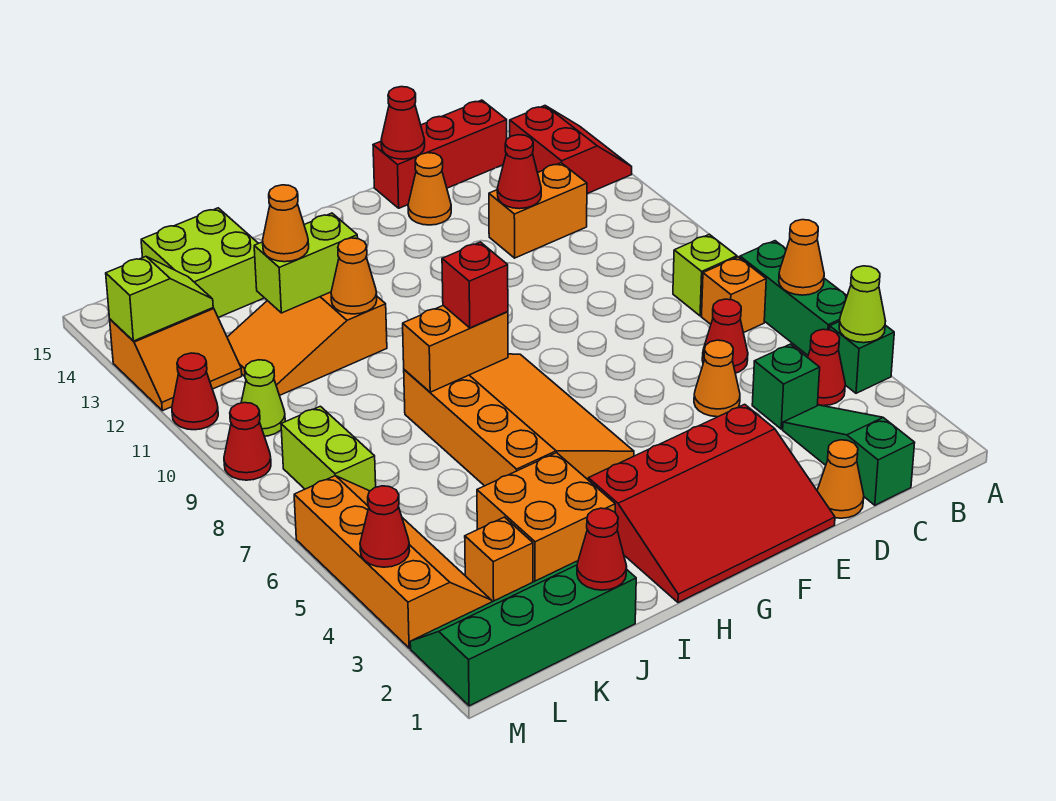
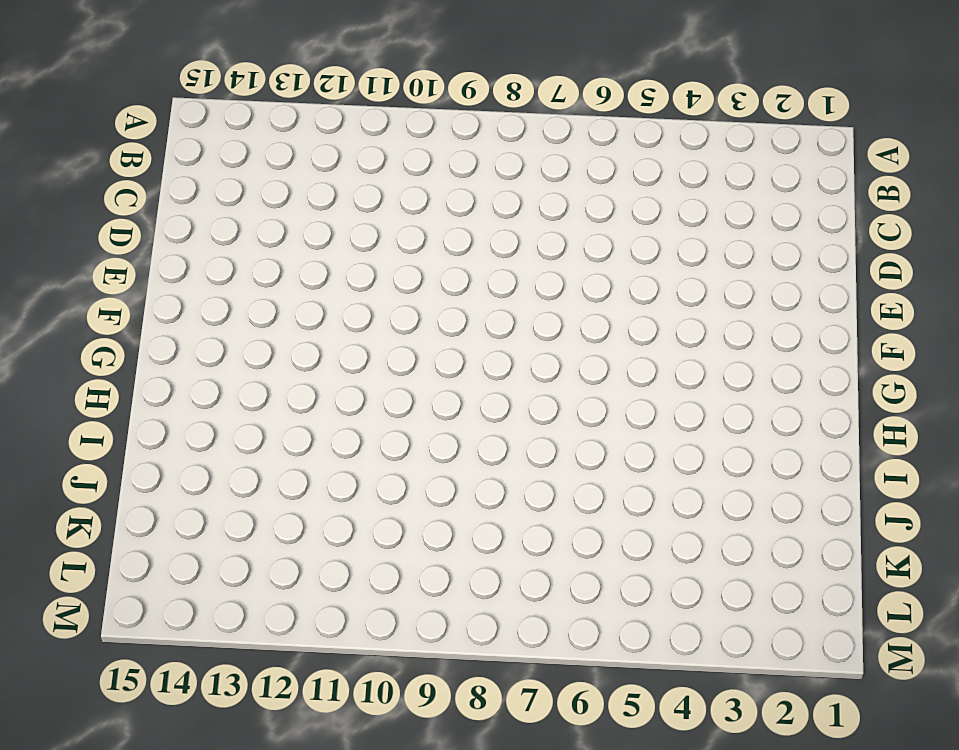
none -> green 1x1 brick [830,321,894,393]
none -> green 1x3 brick [740,241,847,355]
none -> red 2x2 slope [510,106,632,194]
none -> red 1x1 cone [808,329,845,406]

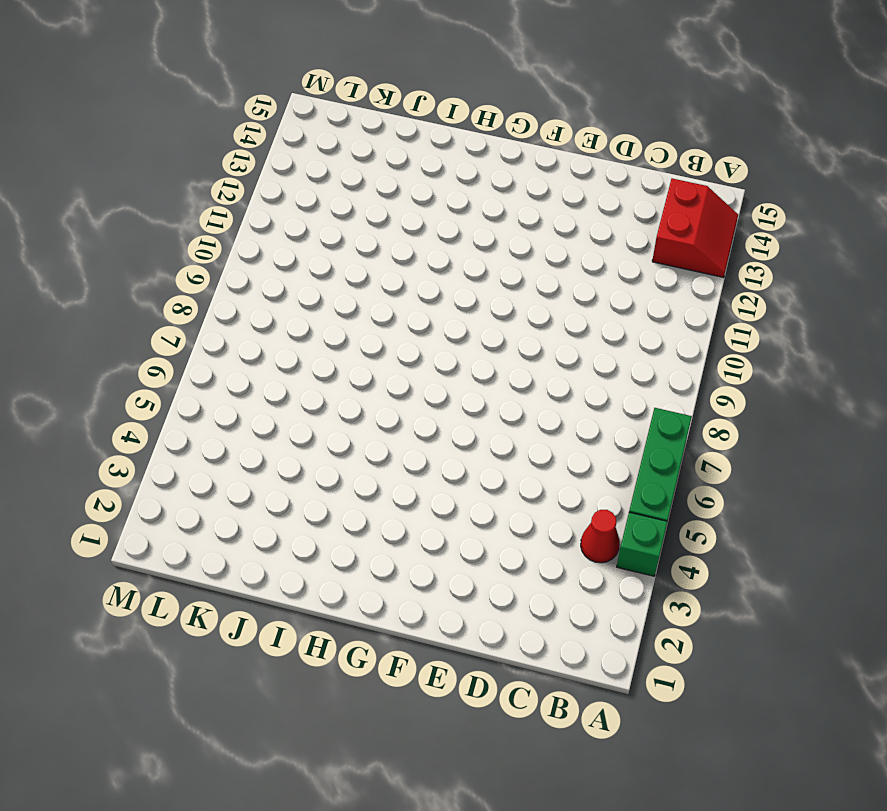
none -> orange 1x1 brick [702,257,766,333]
none -> lime 1x1 brick [673,234,737,316]
none -> green 1x3 slope [783,405,915,505]
none -> green 1x1 brick [752,344,820,429]

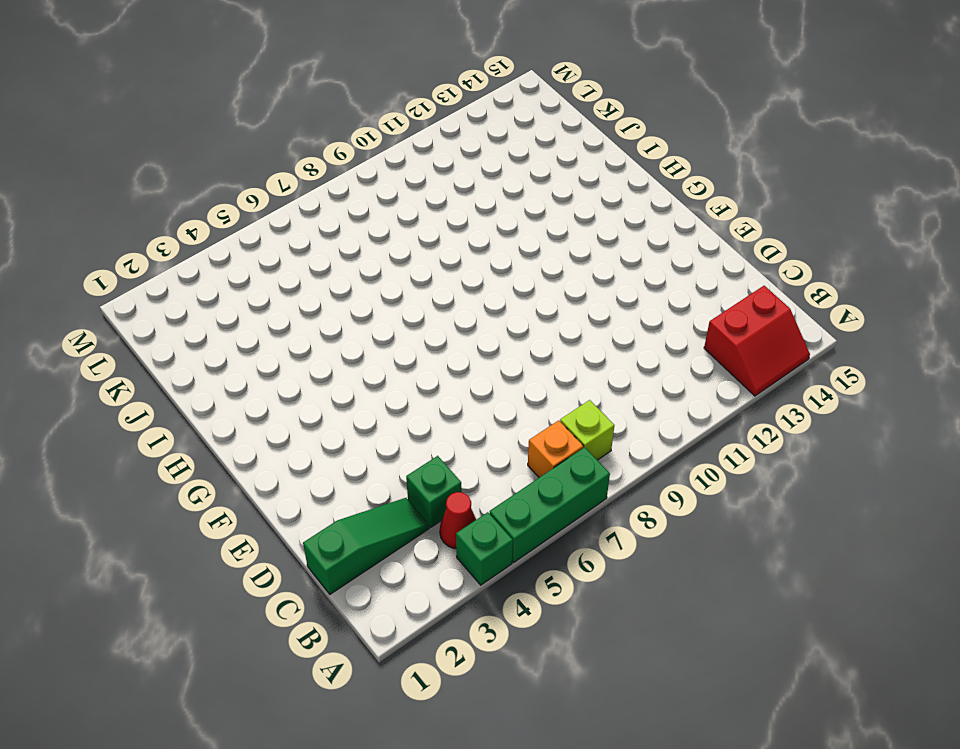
none -> red 1x1 cone [702,299,748,373]
none -> orange 1x2 brick [489,163,587,258]
none -> red 1x3 brick [373,100,507,208]
none -> orange 1x1 cone [817,440,864,518]

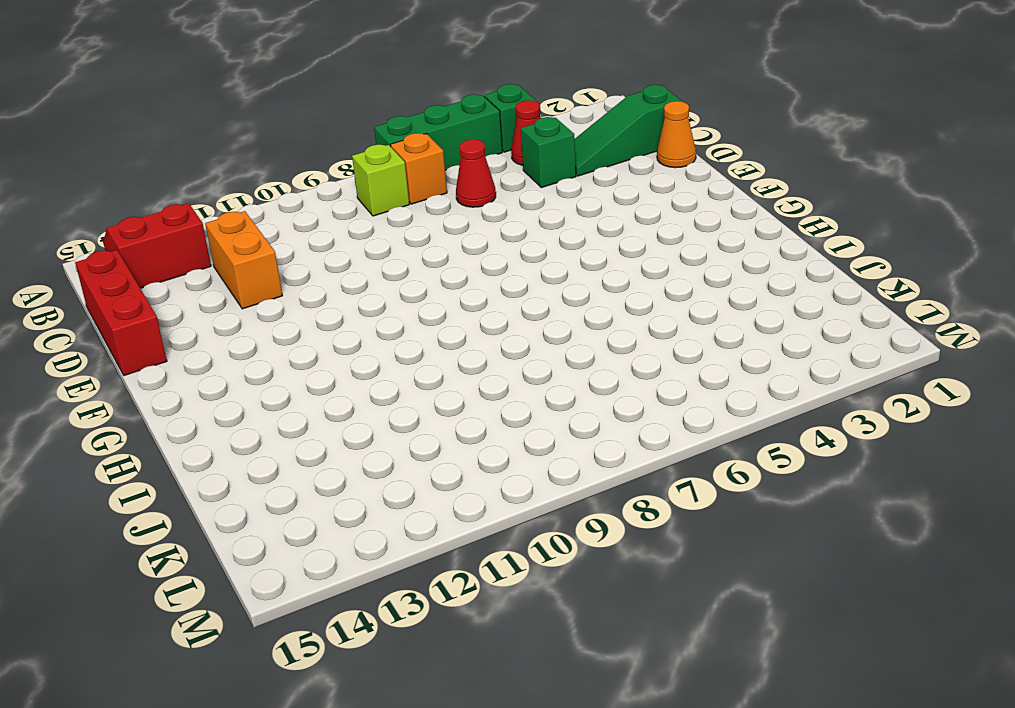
none -> orange 1x1 cone [694,340,740,417]
none -> red 3x4 slope [588,404,835,603]
none -> orange 1x1 cone [408,153,451,225]
none -> orange 3x4 slope [404,354,634,486]

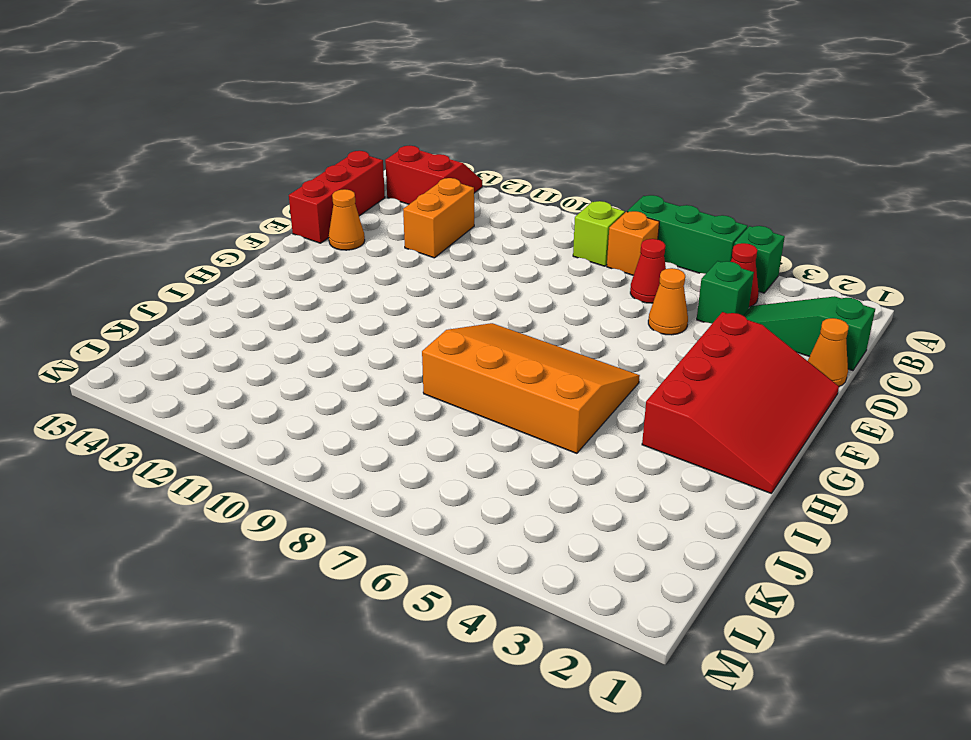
none -> orange 2x2 brick [477,453,615,582]
none -> orange 2x3 slope [227,292,387,395]
none -> green 2x4 slope [410,561,636,706]
none -> lime 2x2 brick [141,208,264,318]

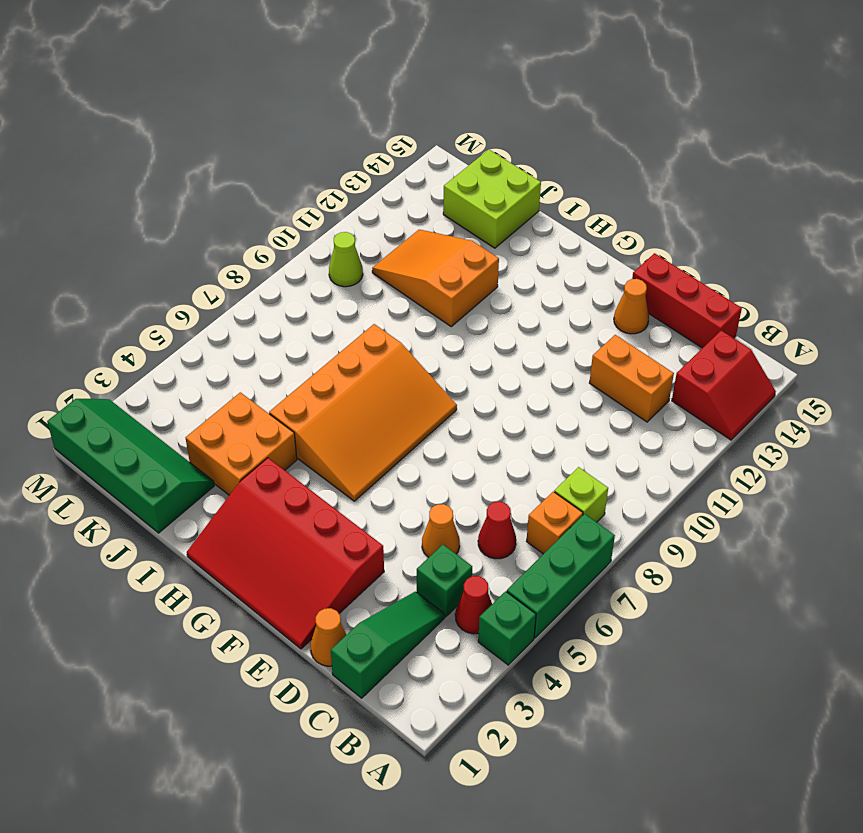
none -> orange 1x1 brick [465,517,533,602]
none -> orange 2x4 slope [294,476,492,648]
none -> lime 1x2 brick [281,406,376,491]
none -> orange 2x2 slope [110,308,242,411]

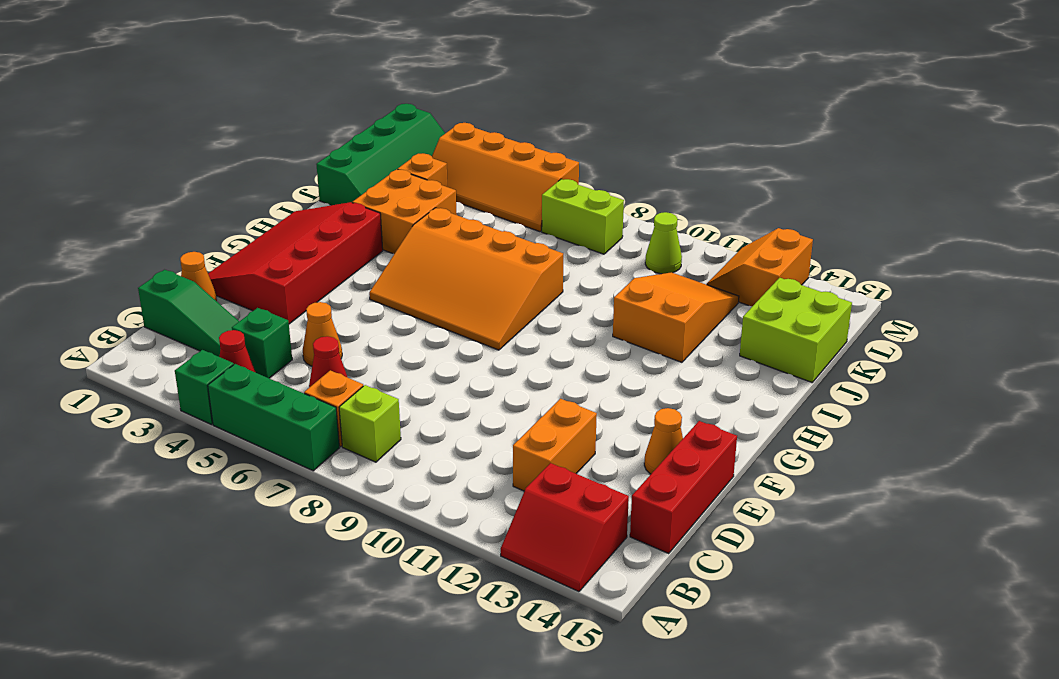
none -> red 1x1 cone [224,403,271,480]
none -> red 1x1 cone [172,353,218,430]
none -> lime 1x1 cone [839,266,885,343]
none -> orange 1x1 cone [779,220,824,295]

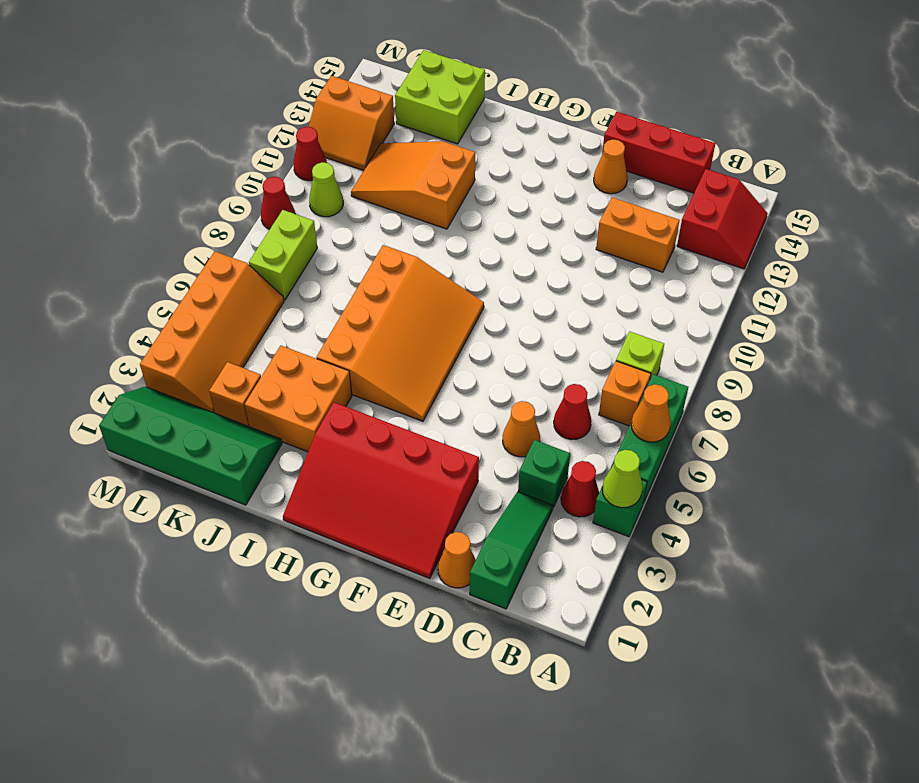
none -> red 1x1 cone [497,135,541,209]
none -> red 1x1 cone [381,87,425,159]
none -> orange 1x2 brick [403,306,508,392]
none -> orange 1x1 cone [331,238,377,314]

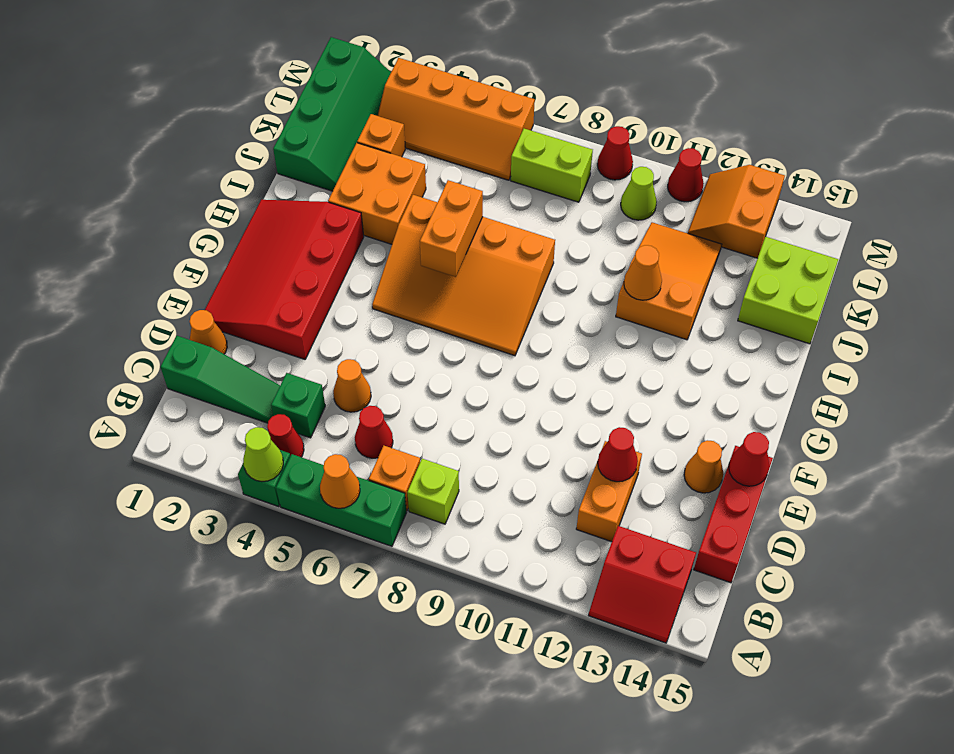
orange 1x2 brick [420,180,483,277] -> orange 1x2 brick moved to [403,306,508,392]
none -> lime 1x2 brick [254,213,358,313]
none -> red 1x1 cone [577,508,627,590]
none -> lime 1x2 slope [106,257,213,341]
none -> red 1x1 cone [360,486,410,567]

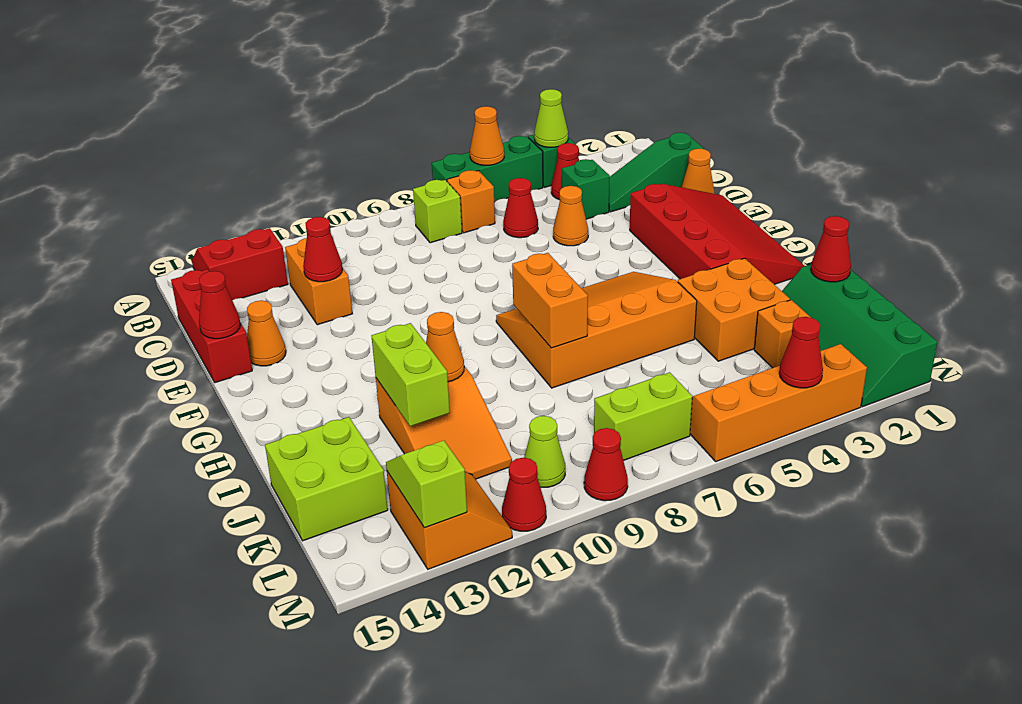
none -> red 1x1 brick [442,242,508,328]
none -> orange 1x1 cone [263,185,309,262]

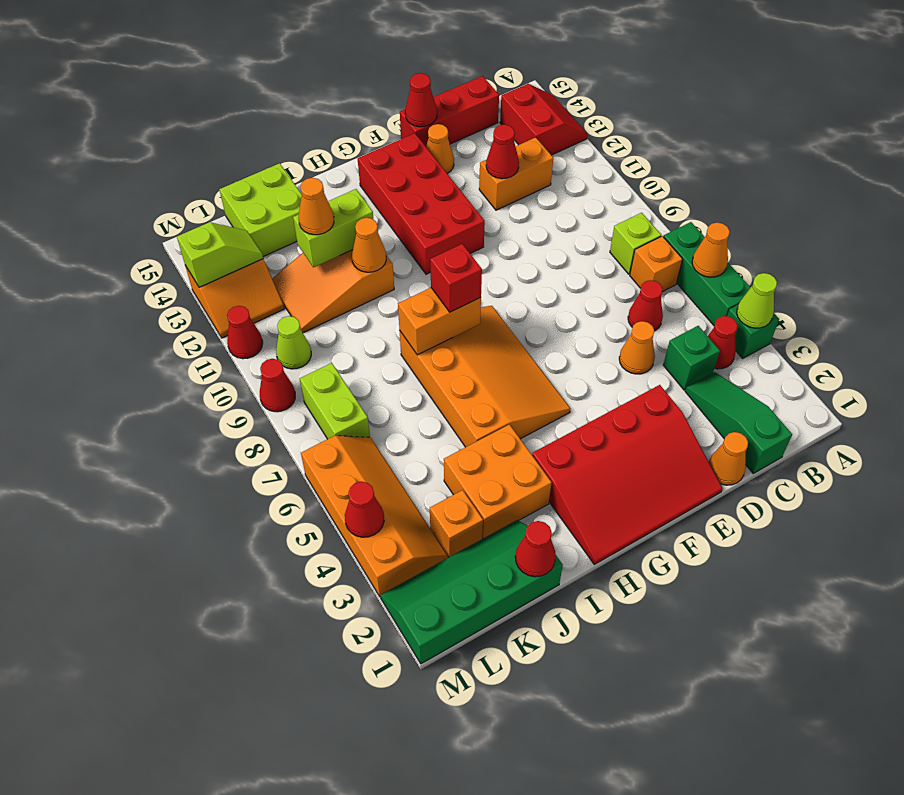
red 2x4 brick [358,133,485,274] -> none

